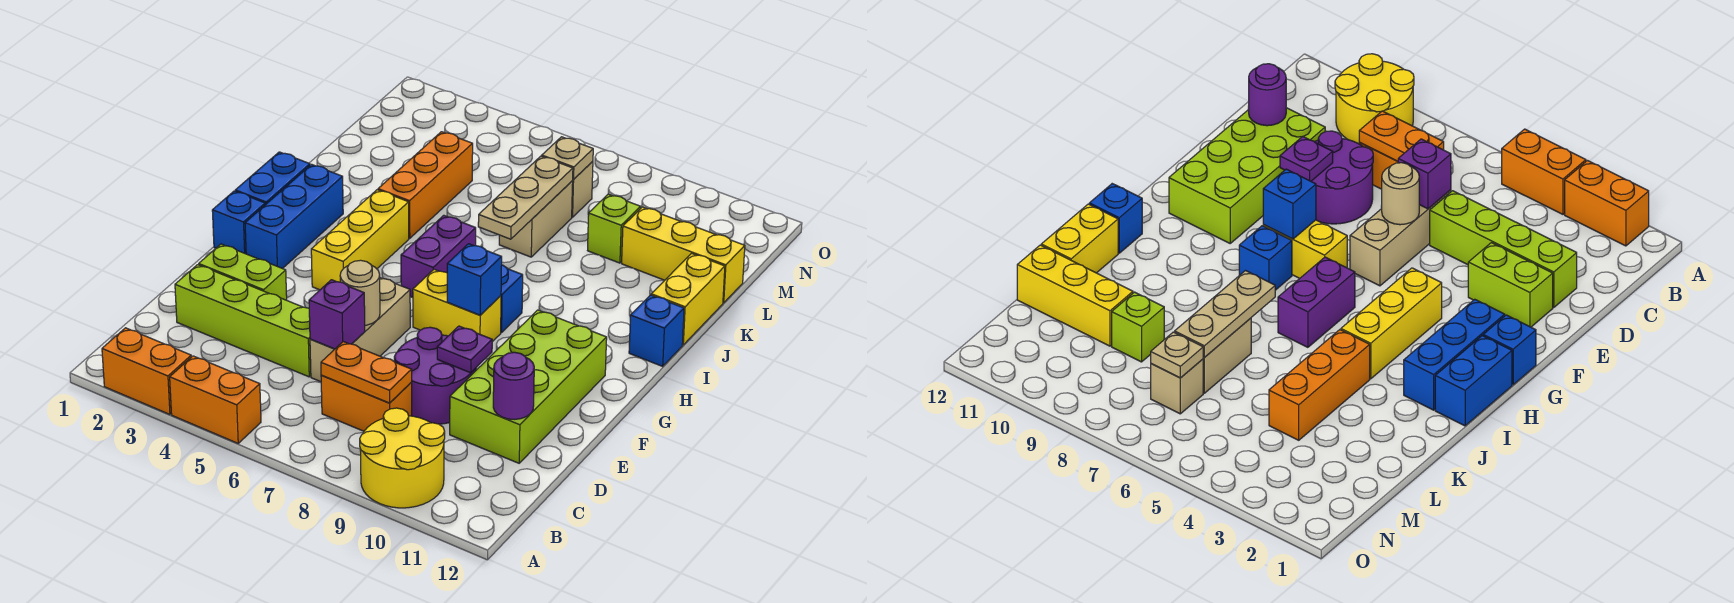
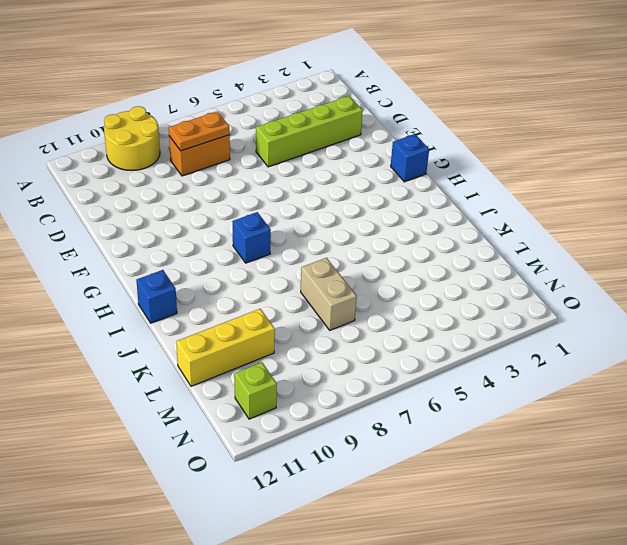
lime 1x1 brick [234,362,277,419] -> lime 1x1 brick moved to [588,194,641,263]
none -> orange 1x2 brick [102,328,191,414]
none -> orange 1x2 brick [170,356,261,443]
none -> tan 1x3 brick [310,278,410,382]
none -> purple 2x2 round brick [394,327,476,424]

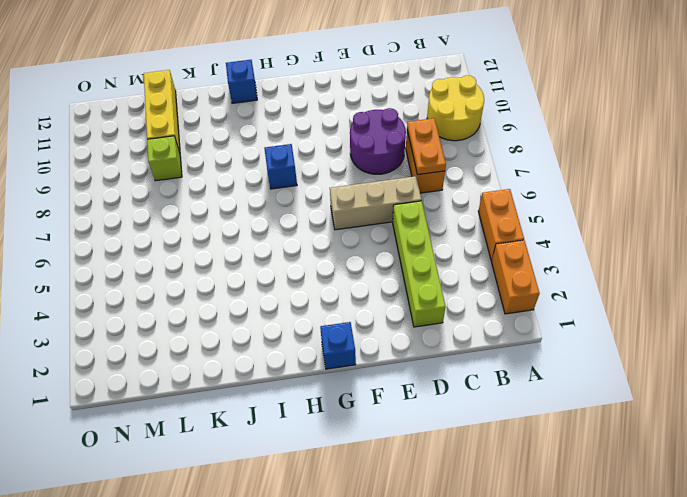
none -> lime 2x4 brick [450,310,607,463]
none -> lime 1x2 brick [199,244,287,300]
none -> blue 1x3 brick [245,164,343,269]
none -> yellow 1x3 brick [311,190,409,290]

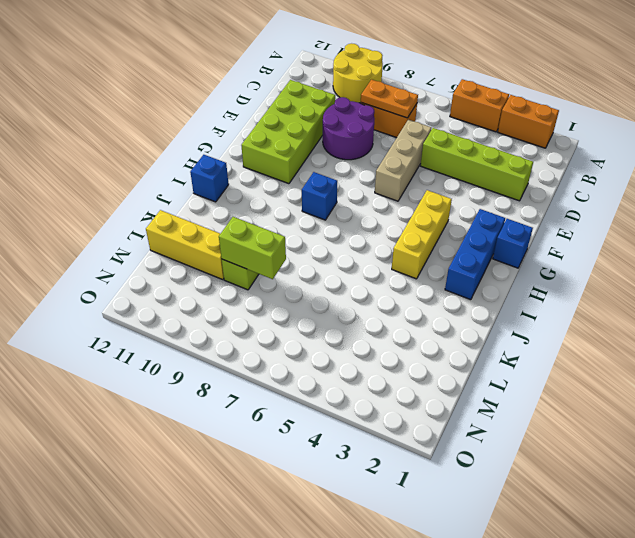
lime 1x2 brick [219,217,286,279] -> lime 1x2 brick moved to [199,244,287,300]
none -> yellow 1x2 brick [413,269,501,342]
none -> blue 1x2 brick [235,152,310,205]
none -> purple 1x2 brick [401,215,476,297]
none -> orange 1x3 brick [378,132,473,238]

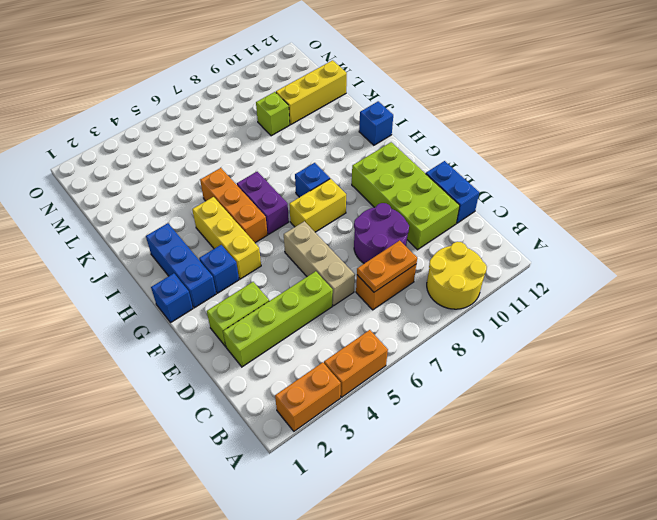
blue 1x2 brick [426,161,479,223] -> blue 1x2 brick moved to [235,152,310,205]
blue 1x1 brick [199,245,239,293] -> blue 1x1 brick moved to [447,244,502,315]
orange 1x3 brick [200,168,267,243] -> orange 1x3 brick moved to [378,132,473,238]
none -> yellow 1x2 brick [651,253,725,345]
none -> tan 1x2 brick [499,181,573,257]
none -> tan 1x1 brick [572,161,593,217]
none -> purple 1x1 brick [309,280,365,349]

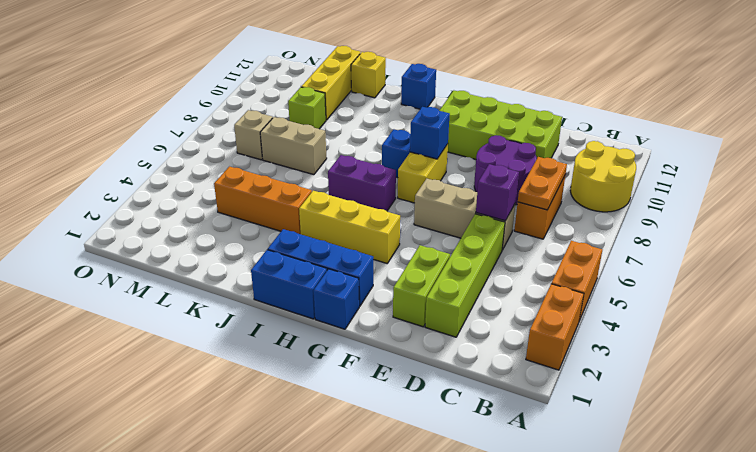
yellow 1x1 brick [351,52,386,98] -> yellow 1x2 brick [651,253,725,345]
none -> purple 1x1 round brick [493,352,534,419]
none -> tan 1x1 round brick [340,260,380,325]
none -> purple 1x1 plate [437,326,492,373]
none -> tan 1x3 plate [478,156,573,239]

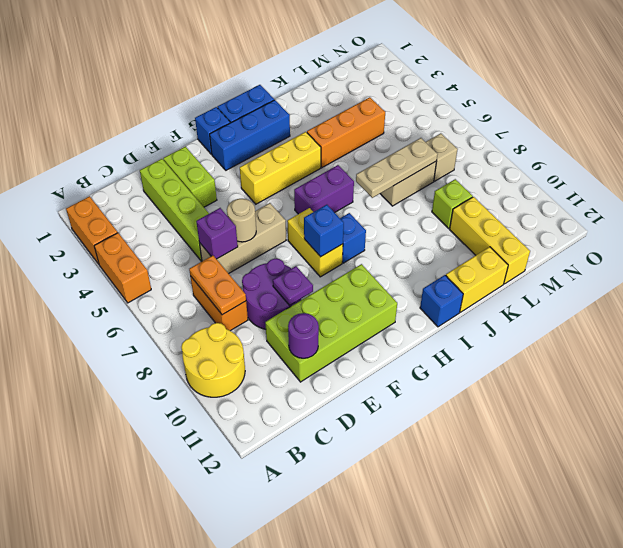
none -> tan 1x1 plate [542,137,593,179]

